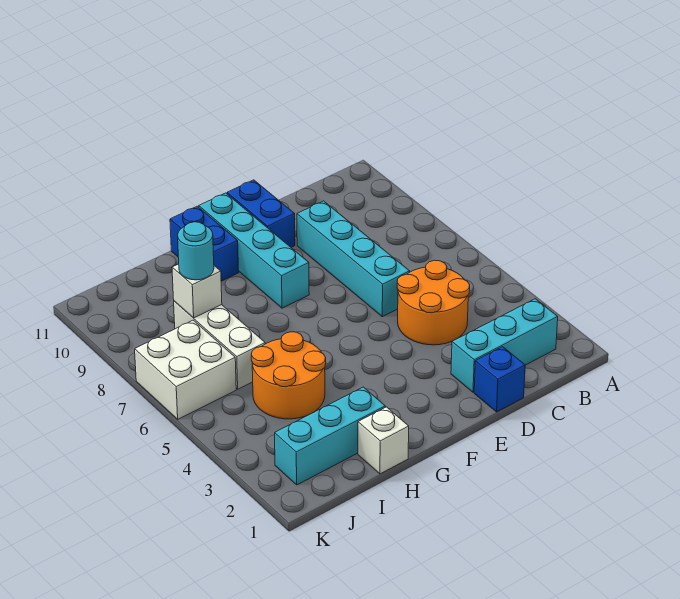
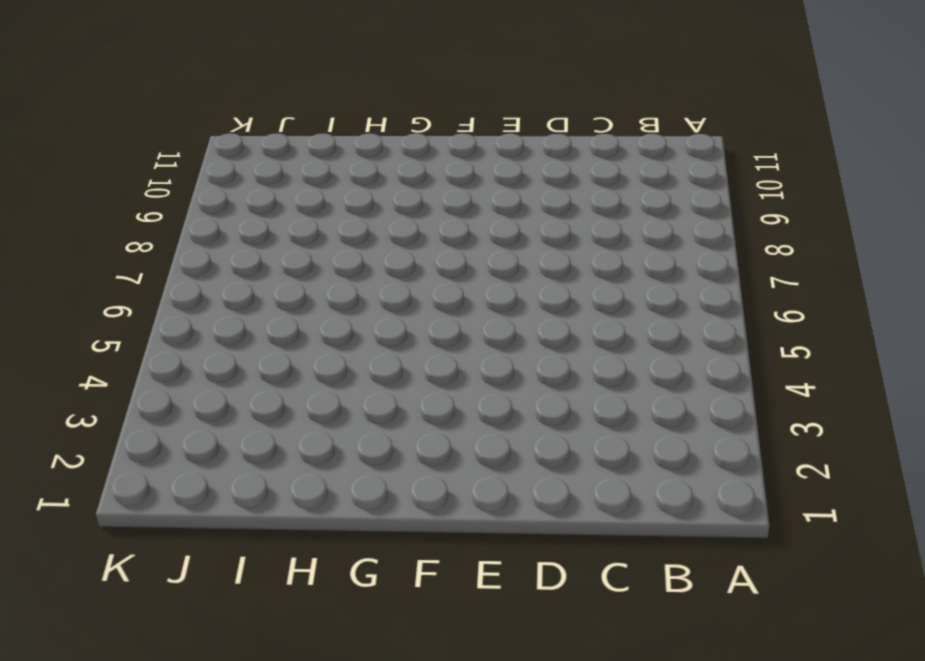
none -> cyan 1x3 brick [451,299,558,392]
none -> orange 2x2 round brick [397,260,470,345]
none -> blue 1x1 brick [474,347,525,412]

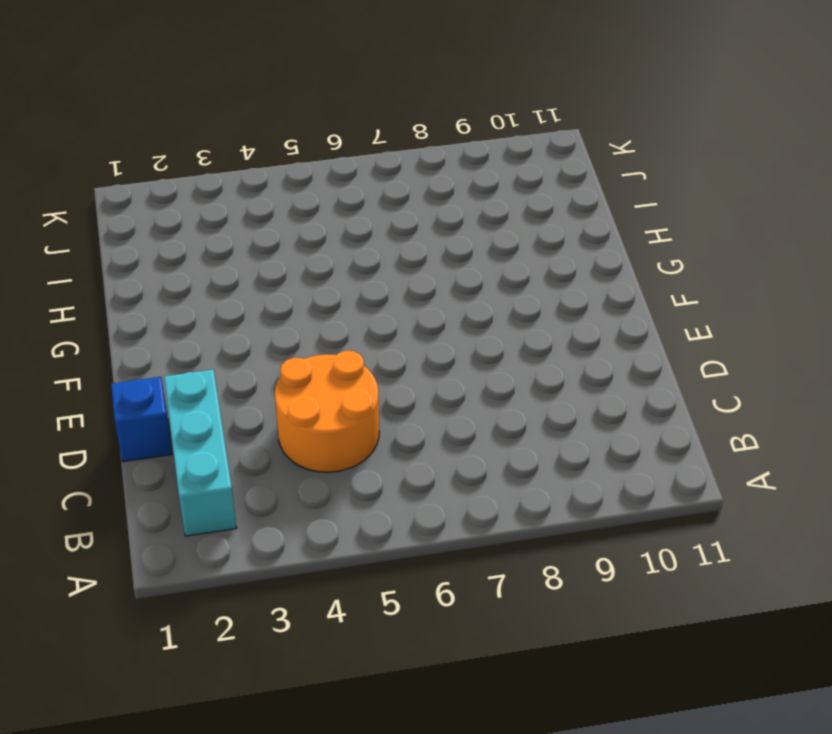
none -> cyan 1x4 brick [297,201,410,317]
none -> blue 1x2 brick [227,180,295,247]
none -> cyan 1x4 brick [199,193,309,308]

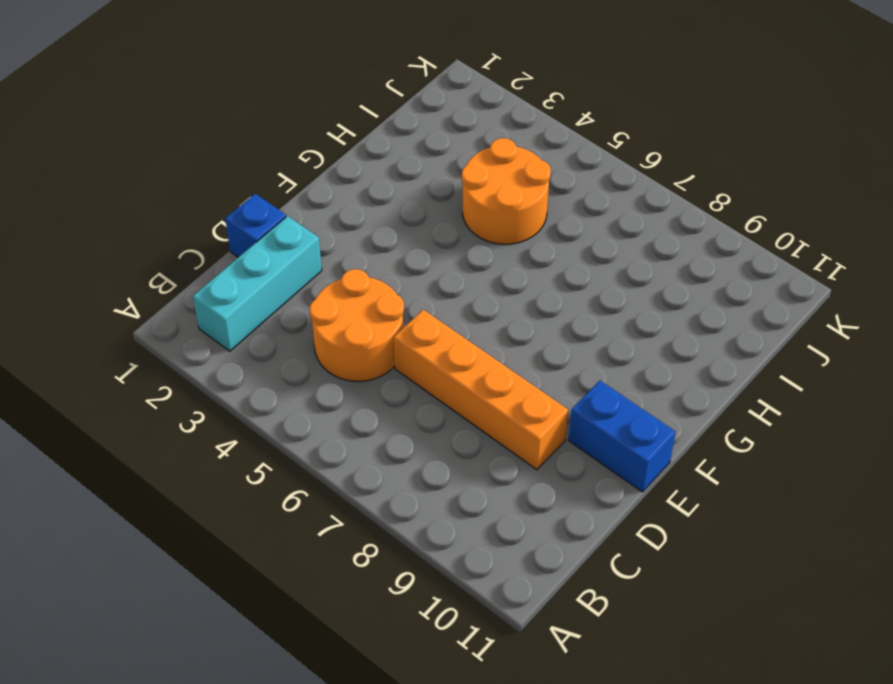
orange 1x4 brick [394,310,568,470] -> cyan 1x4 brick [297,201,410,317]
none -> cyan 1x4 brick [199,193,309,308]
none -> blue 1x2 brick [170,206,239,281]
none -> white 1x1 brick [358,407,409,474]

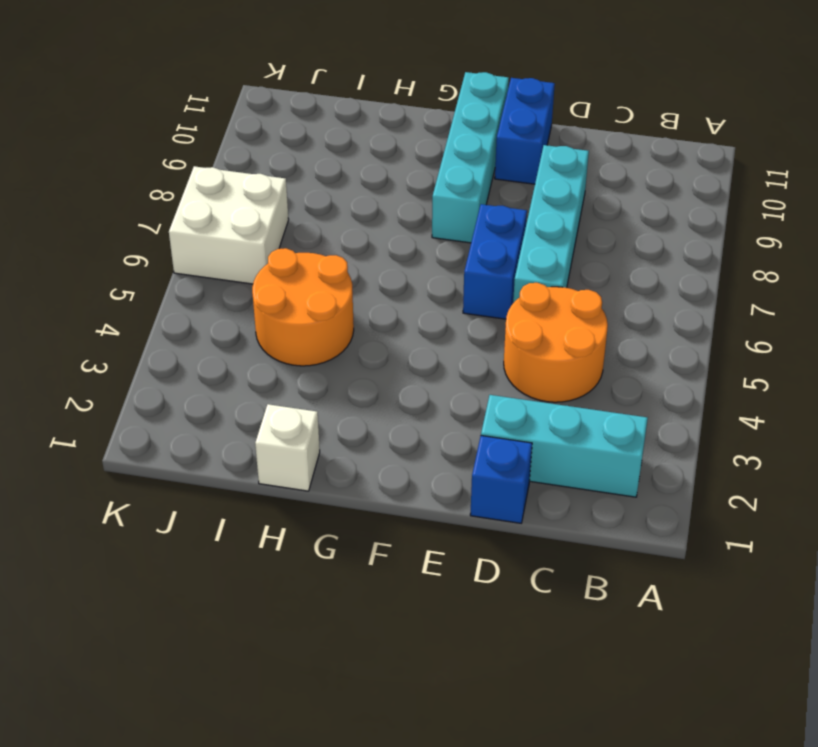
blue 1x2 brick [463,204,527,319] -> blue 1x2 brick moved to [170,206,239,281]
none -> cyan 1x3 brick [275,387,385,485]
none -> white 1x3 brick [174,301,265,389]
none -> white 1x1 brick [172,264,222,318]

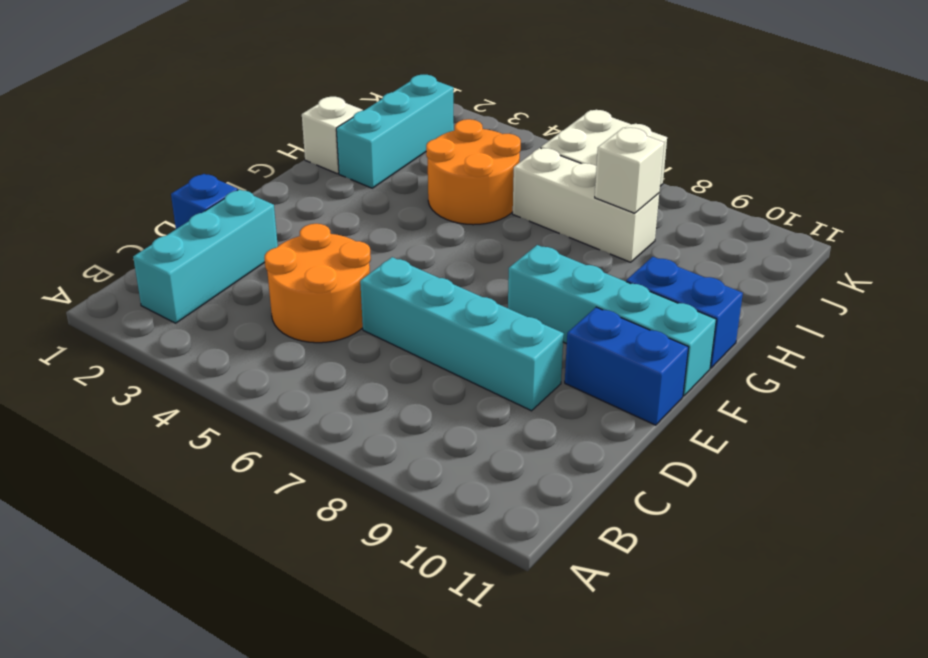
none -> cyan 1x1 round brick [178,222,214,280]

